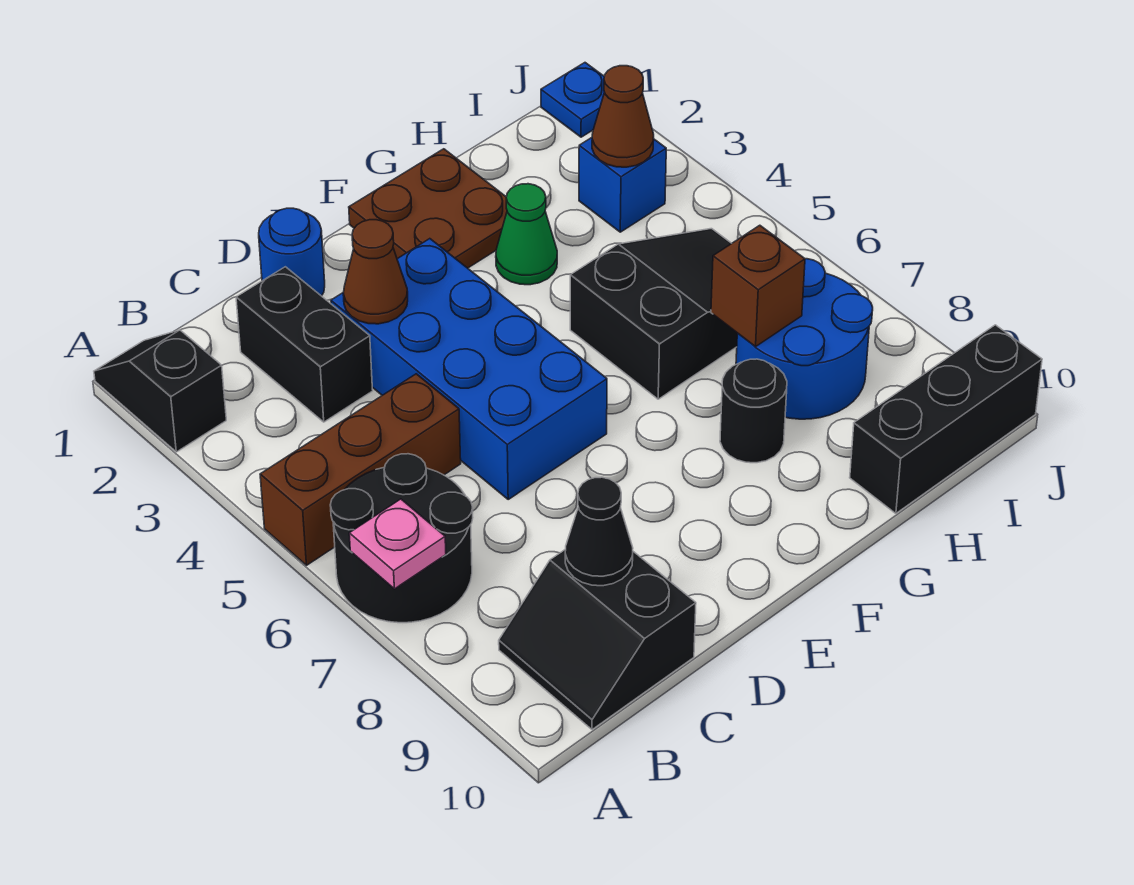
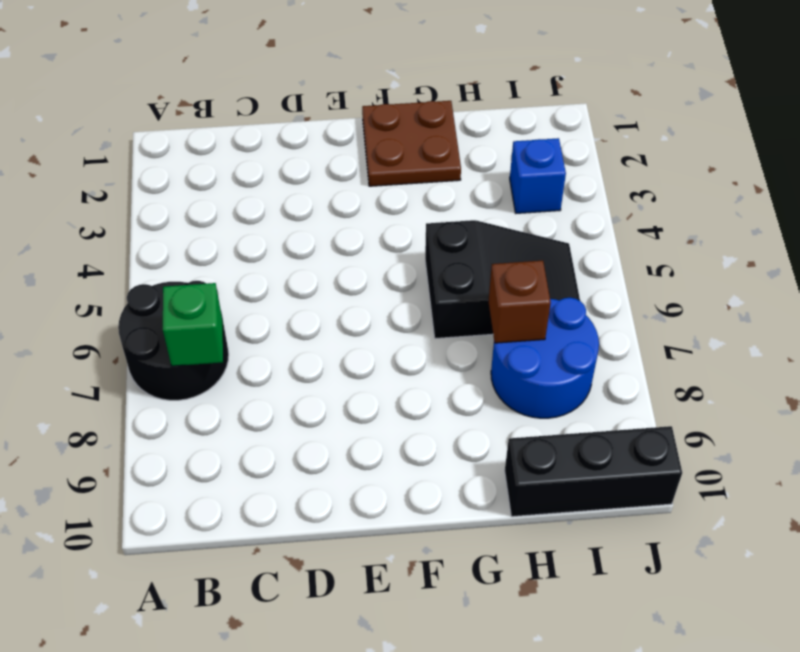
green 1x1 brick [163,283,223,366] -> none
none -> black 1x2 slope [94,330,226,452]
none -> brown 1x3 brick [260,374,461,565]
none -> black 2x2 slope [499,549,696,730]

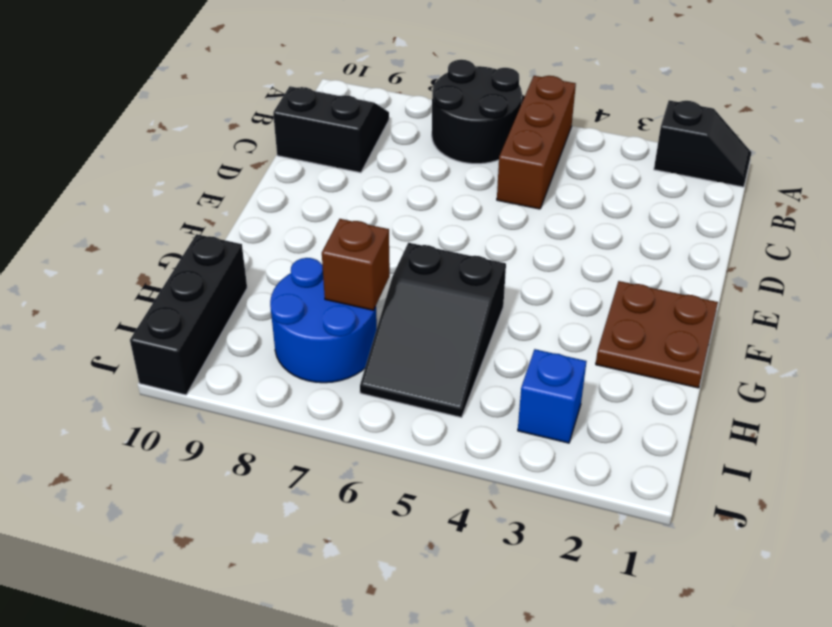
none -> black 1x2 brick [236,267,373,422]
none -> blue 1x1 round brick [259,208,325,296]
none -> blue 2x4 brick [331,239,607,499]

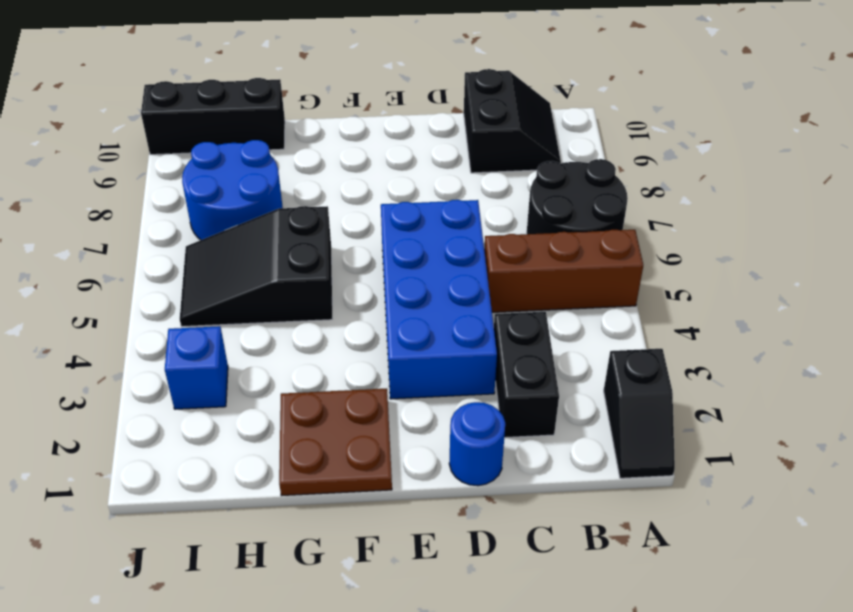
none -> green 1x1 cone [496,184,557,285]
none -> black 1x1 round brick [720,359,787,463]
none -> blue 1x1 plate [541,63,605,137]

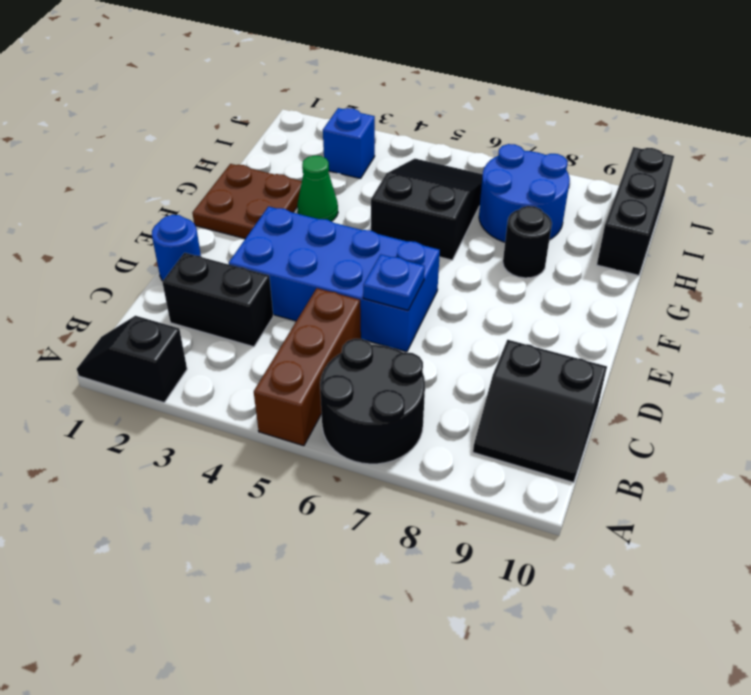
blue 1x1 plate [363,254,425,310] -> blue 1x1 plate moved to [541,63,605,137]
none -> pink 1x1 plate [349,499,446,589]
none -> black 1x1 cone [565,477,633,586]
none -> brown 1x1 cone [343,220,408,324]

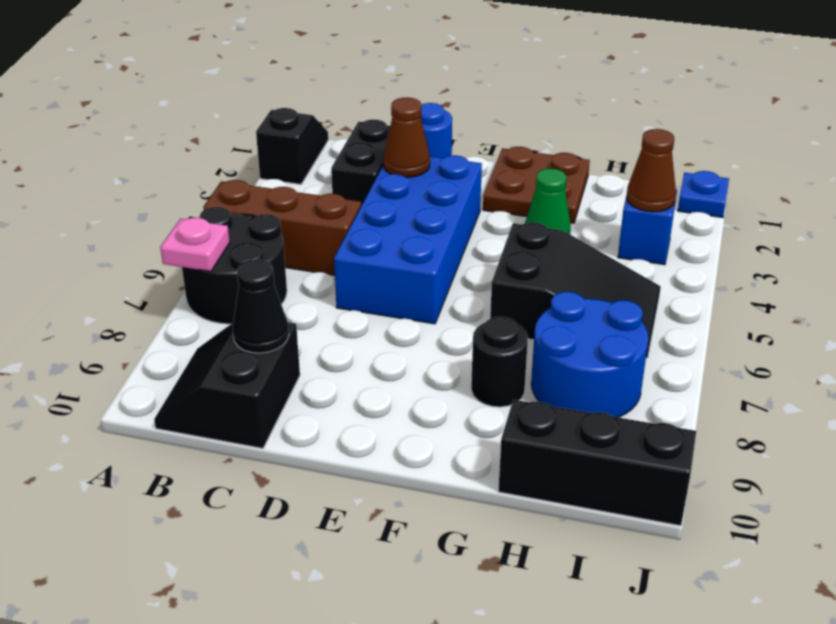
none -> brown 1x1 brick [711,225,805,347]

